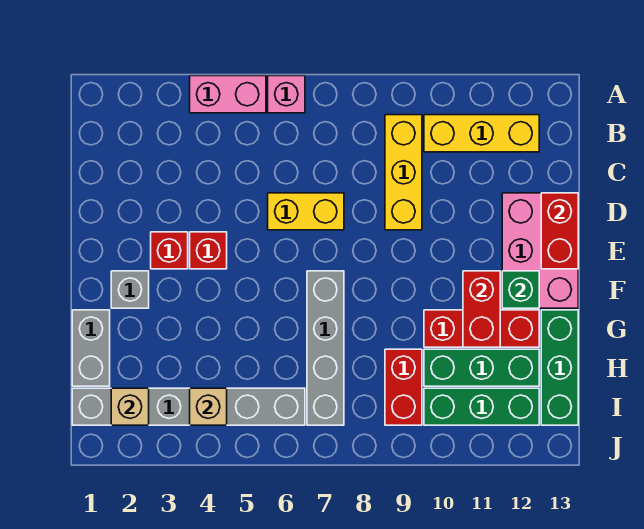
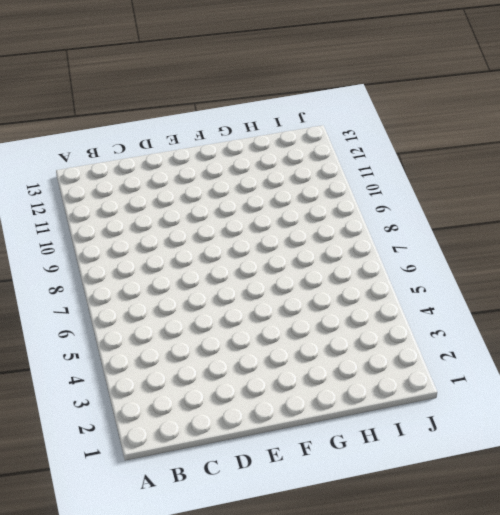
none -> pink 1x2 brick [190,76,266,113]
none -> pink 1x1 brick [268,76,305,113]
none -> yellow 1x3 brick [385,115,422,230]

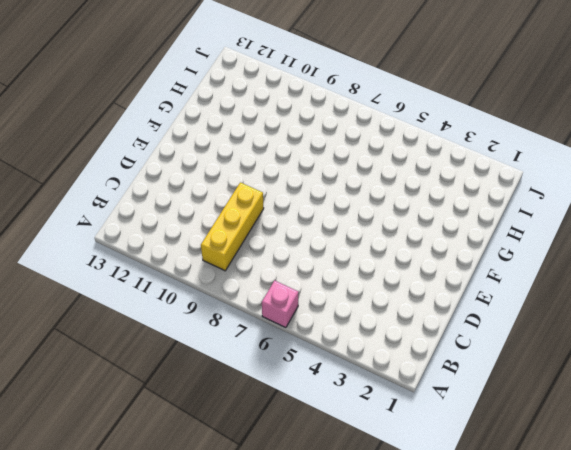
none -> pink 1x2 brick [190,76,266,113]
none -> yellow 1x3 brick [424,115,539,152]
none -> yellow 1x2 brick [268,193,344,230]

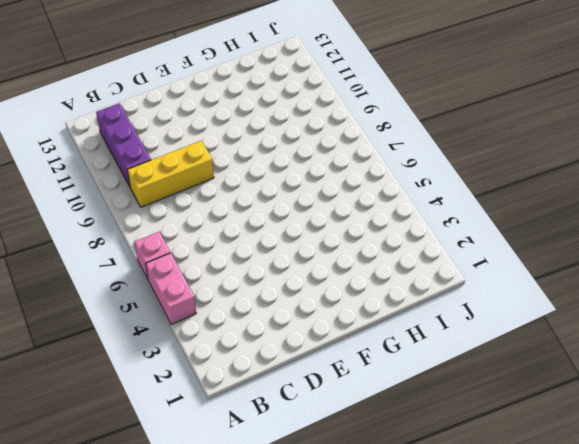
purple 1x3 brick [96,103,151,187] -> yellow 1x3 brick [424,115,539,152]
none -> yellow 1x2 brick [268,193,344,230]
none -> pink 2x3 brick [502,193,578,308]
none -> red 1x1 brick [151,232,188,269]

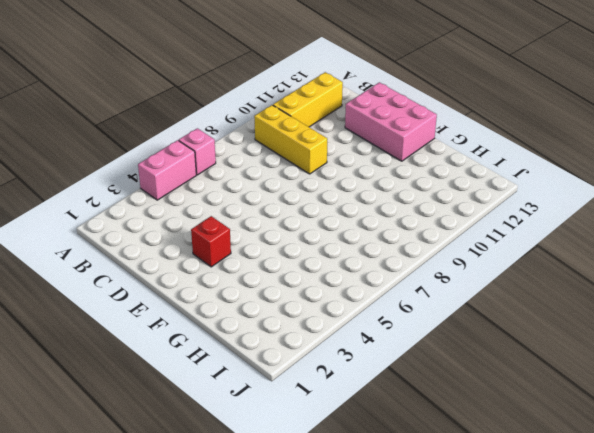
none -> yellow 1x2 brick [268,193,344,230]
none -> red 1x1 brick [190,232,227,269]
none -> grey 1x1 brick [111,271,149,308]

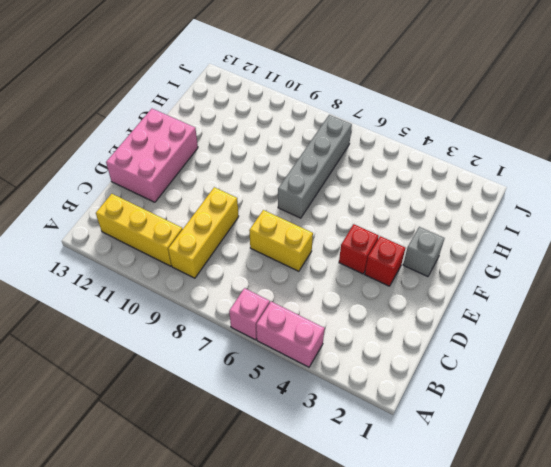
none -> grey 1x2 brick [72,310,110,386]
none -> red 1x3 brick [424,310,539,347]
none -> green 1x3 brick [541,310,578,425]

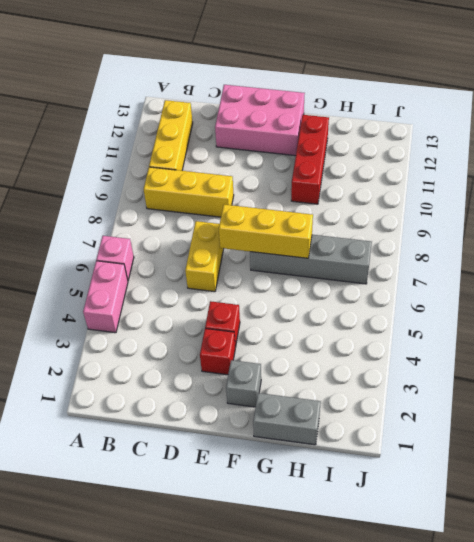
yellow 1x3 brick [219,204,313,258] -> none
none -> green 1x3 brick [541,310,578,425]
none -> red 1x2 brick [385,349,422,425]
none -> green 1x3 brick [424,349,539,386]

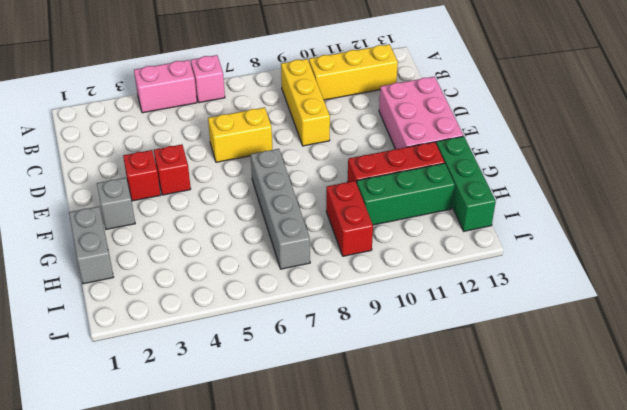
none -> grey 1x6 brick [72,388,305,425]
none -> green 1x3 brick [424,388,539,425]
none -> red 1x2 brick [541,193,578,269]

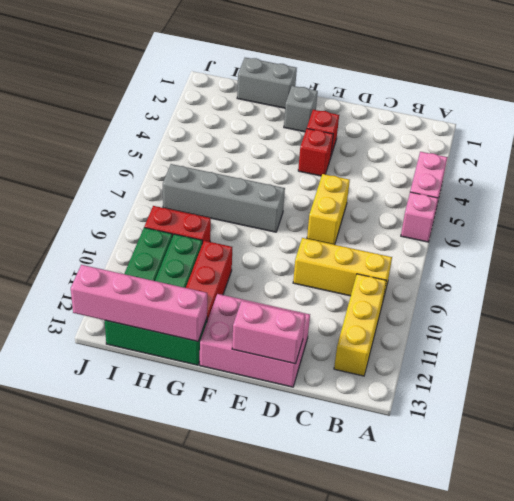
pink 1x2 brick [232,301,305,364] -> red 1x2 brick [541,193,578,269]
pink 1x4 brick [71,265,207,341] -> none
none -> grey 1x6 brick [72,388,305,425]
none -> red 1x2 brick [463,271,500,347]
none -> green 1x1 brick [502,271,539,308]

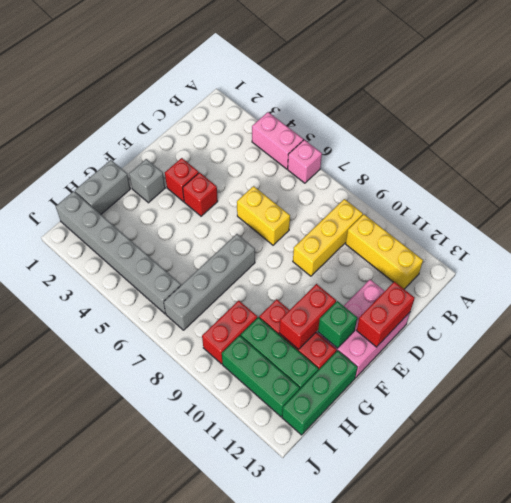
none -> tan 1x1 brick [111,388,149,425]
none -> tan 1x1 brick [190,388,227,425]

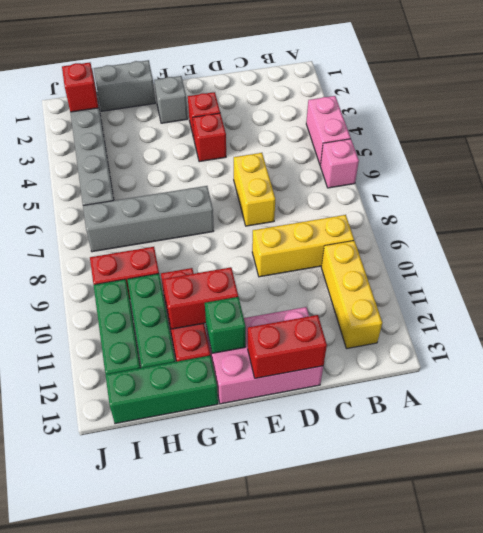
red 1x1 brick [62,63,98,112] -> tan 1x1 brick [111,388,149,425]
none -> tan 1x1 brick [190,388,227,425]

